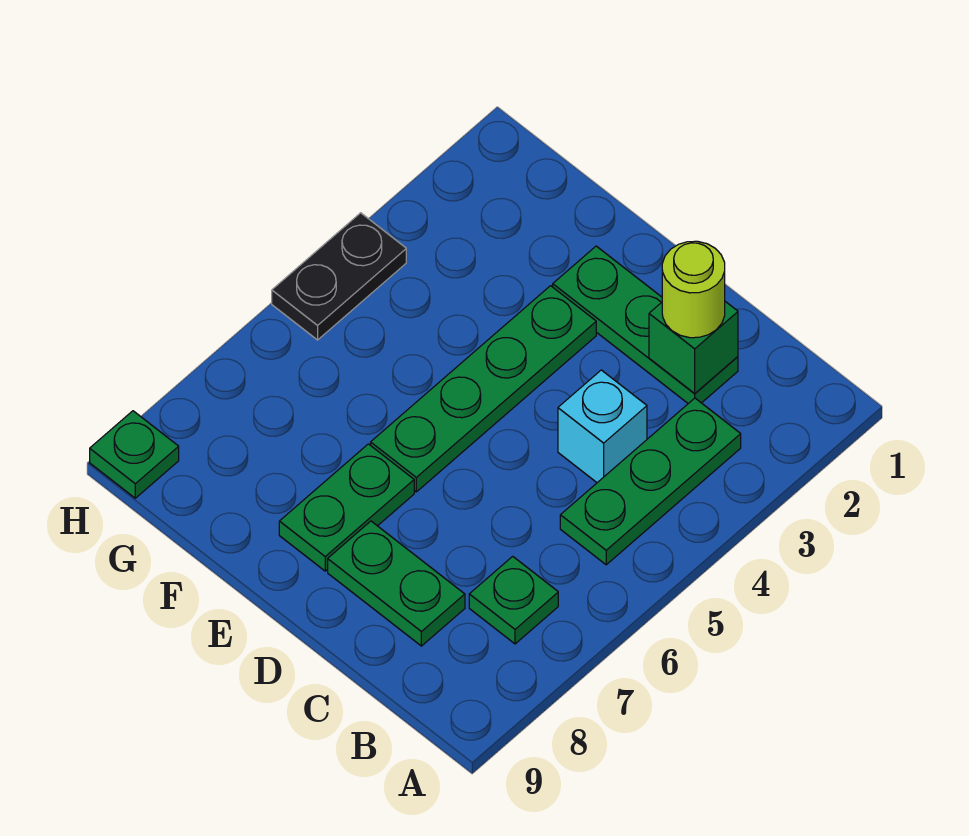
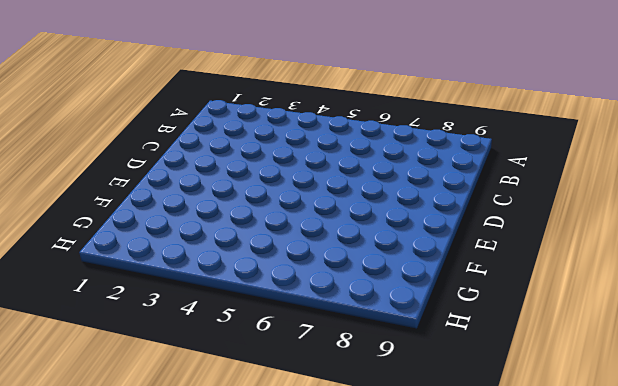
none -> green 1x3 plate [560,398,741,565]
none -> green 1x1 plate [469,556,558,644]

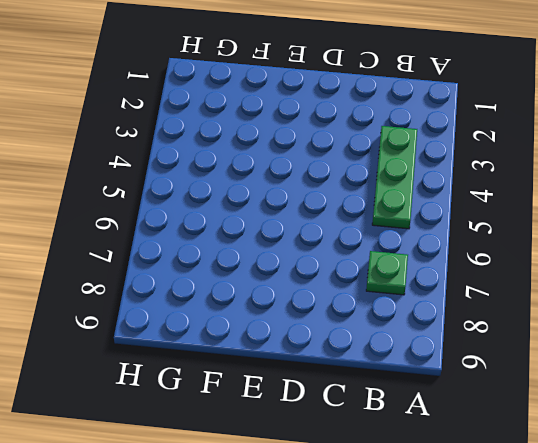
none -> green 1x3 plate [553,246,738,403]
none -> cyan 1x1 brick [558,370,647,483]

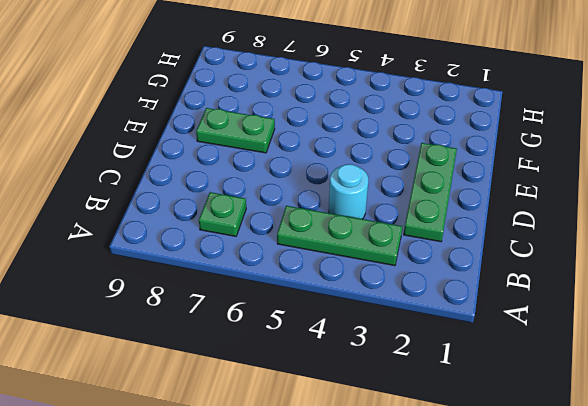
cyan 1x1 round brick [329,164,368,219] -> cyan 1x1 brick [558,370,647,483]
none -> green 1x2 plate [328,521,465,646]
none -> green 1x4 plate [371,286,596,492]

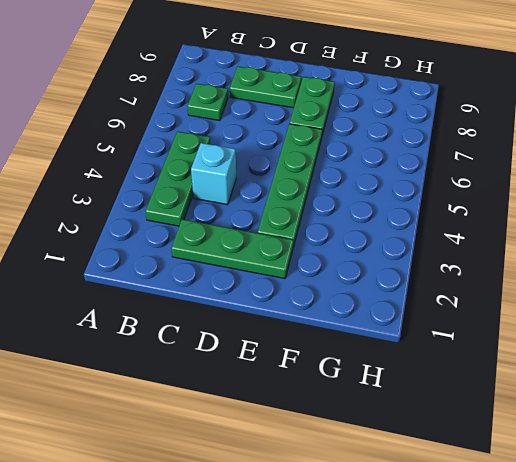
none -> black 1x2 plate [272,213,406,340]
none -> green 1x1 plate [90,411,179,498]

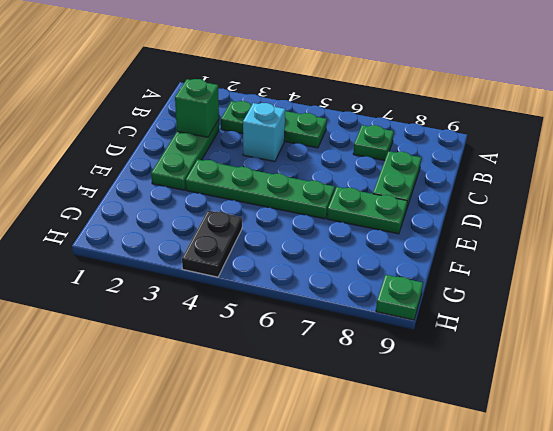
black 1x2 plate [182,211,242,277] -> black 1x2 plate turned to [272,213,406,340]
none -> lime 1x1 round brick [662,241,725,338]

